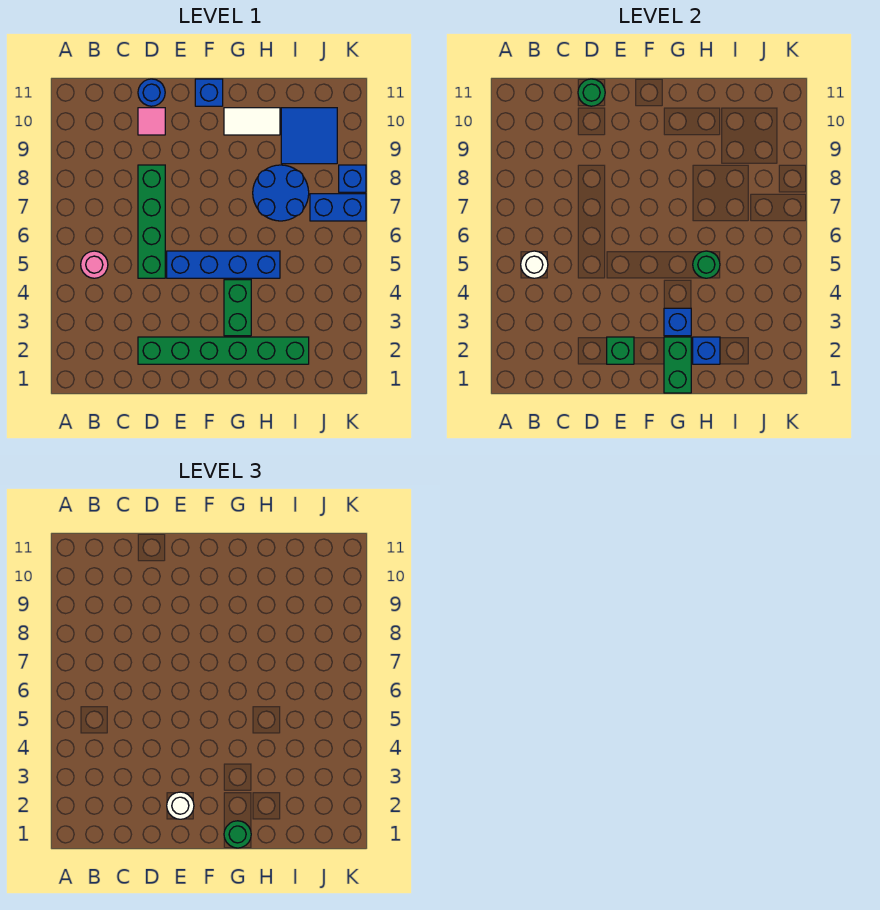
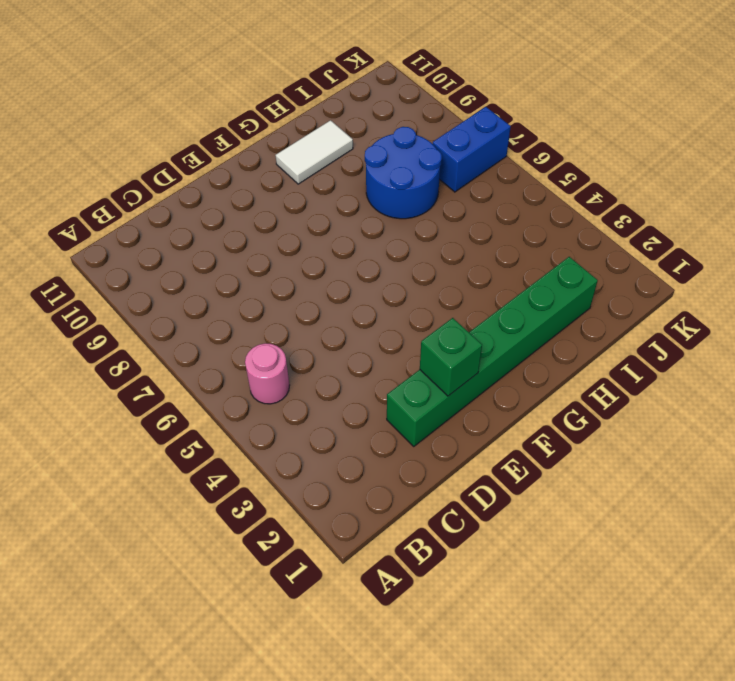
none -> green 1x4 brick [138,165,165,278]
none -> pink 1x1 tile [138,108,165,135]
none -> blue 1x1 round brick [138,79,165,106]

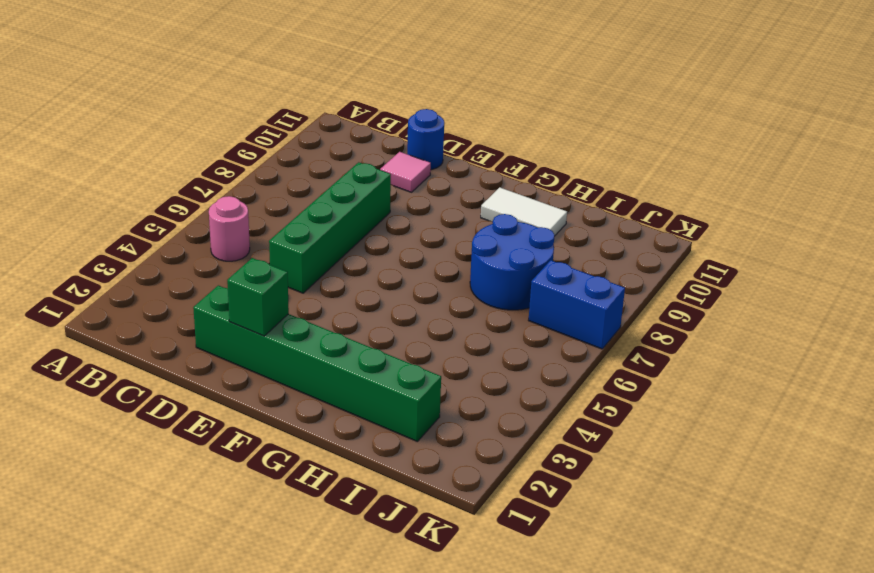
none -> blue 1x4 brick [167,251,280,278]
none -> blue 1x1 brick [195,79,223,106]
none -> green 1x2 brick [224,280,251,336]

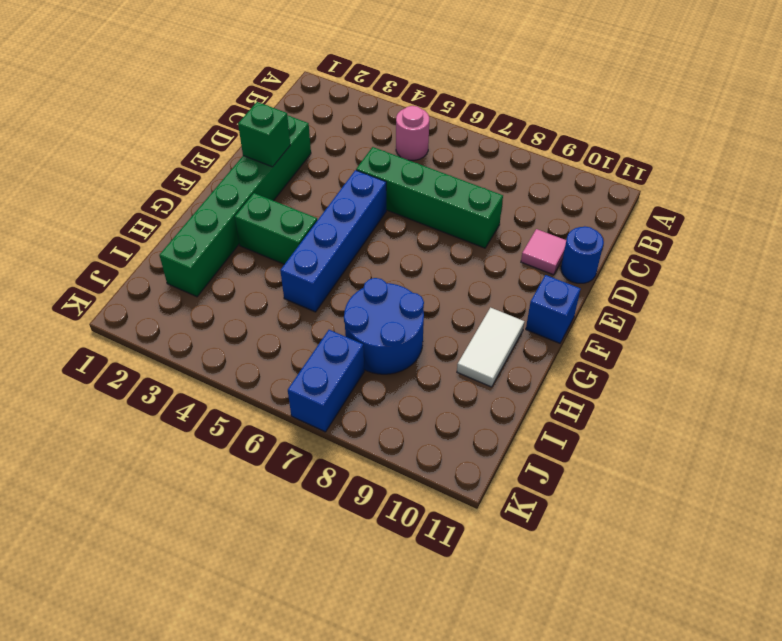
none -> blue 2x2 tile [281,108,337,164]
none -> blue 1x1 brick [339,165,366,192]
none -> white 1x1 round brick [521,251,548,278]

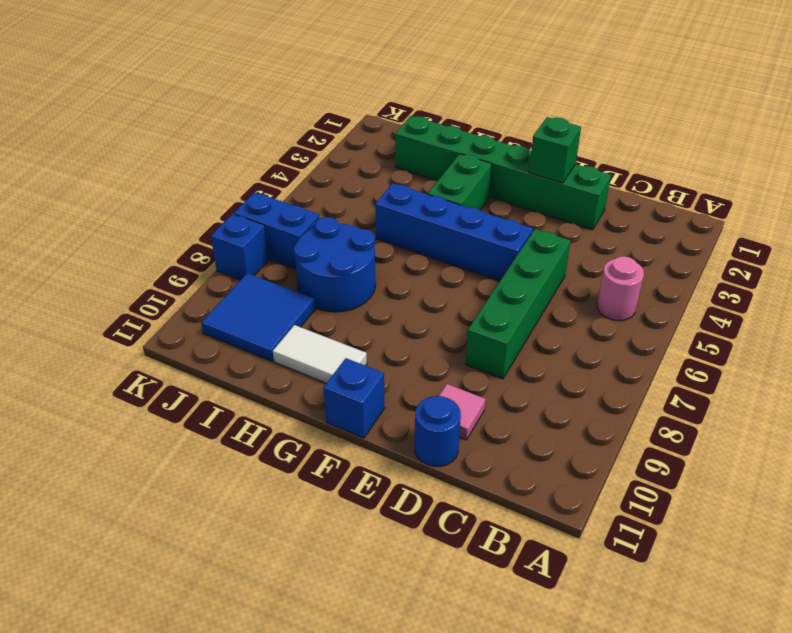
none -> white 1x1 round brick [521,251,548,278]
none -> green 1x1 round brick [578,79,605,106]
none -> green 1x2 brick [664,337,691,393]

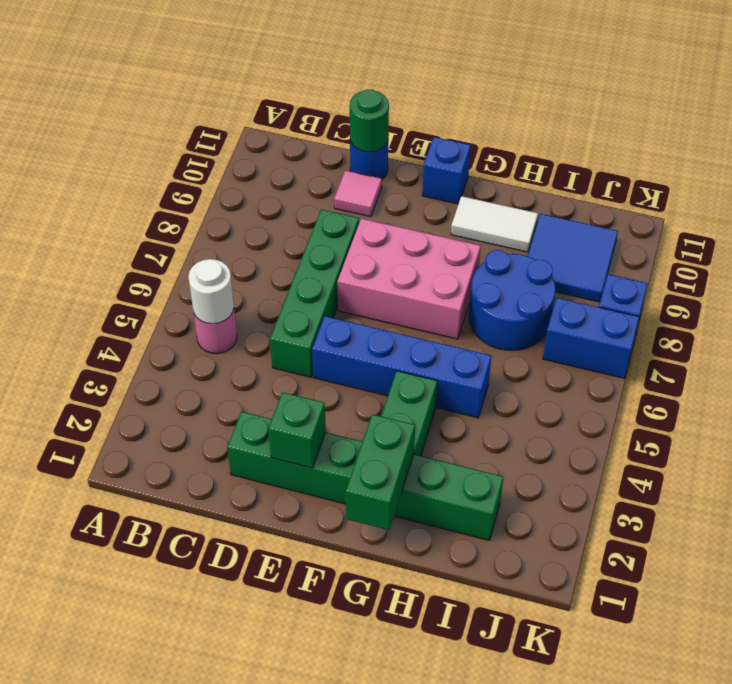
pink 2x3 brick [337,219,481,339] -> none
none -> blue 1x1 brick [664,308,691,336]
none -> blue 1x1 brick [693,337,720,364]
none -> green 1x1 round brick [693,251,720,278]

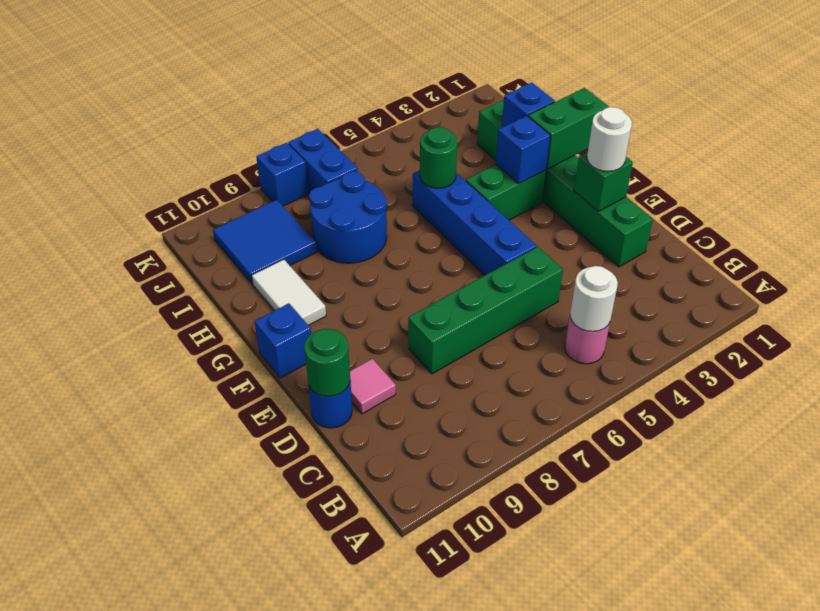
none -> green 1x1 round brick [224,821,251,848]

